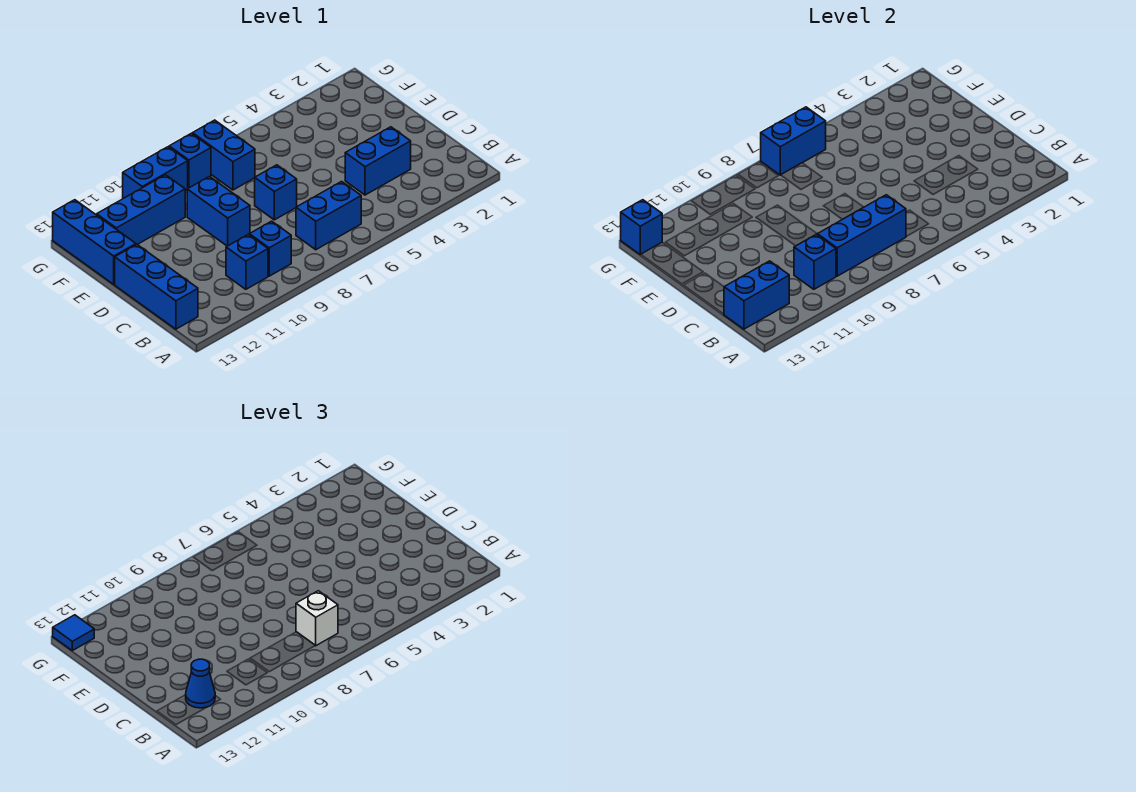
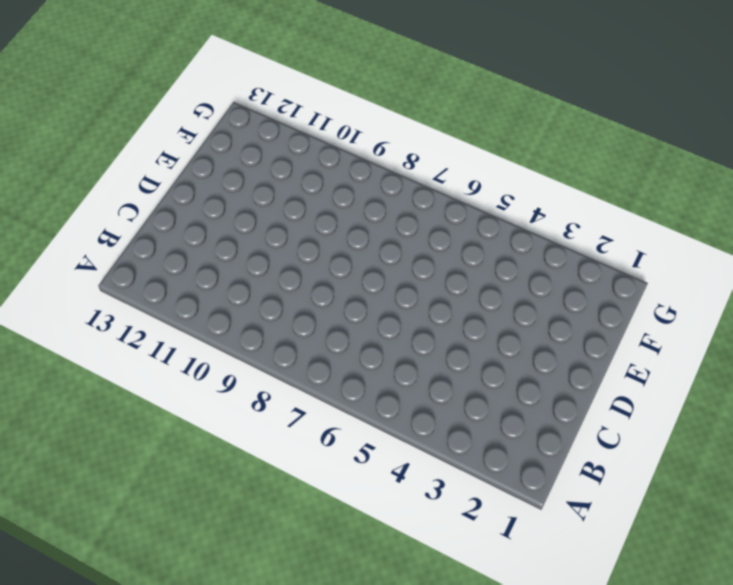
none -> blue 1x2 brick [296,182,361,250]
none -> blue 1x1 brick [249,221,291,276]
none -> blue 1x1 brick [226,234,268,289]

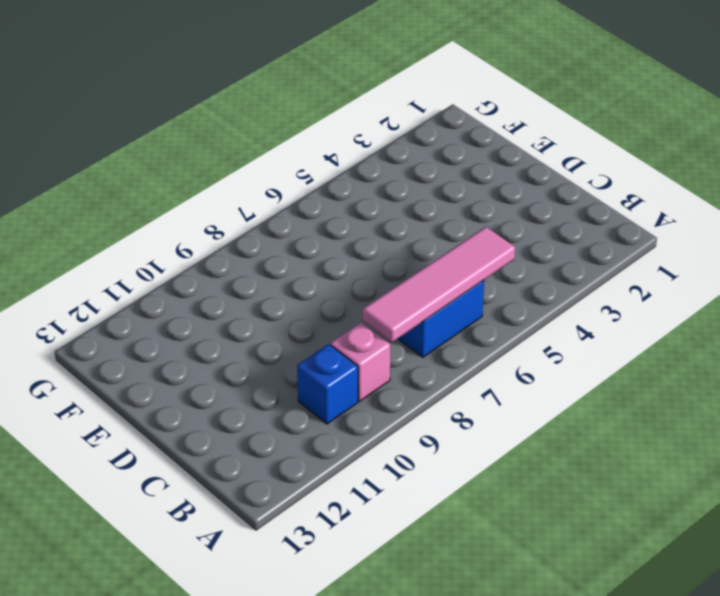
pink 1x4 tile [363,227,515,342] -> blue 1x3 brick [817,195,906,276]
pink 1x1 brick [330,322,390,401] -> blue 1x1 brick [249,221,291,276]
none -> blue 1x3 brick [115,245,198,329]
none -> blue 1x2 brick [345,127,411,195]
none -> blue 1x1 brick [255,165,297,220]

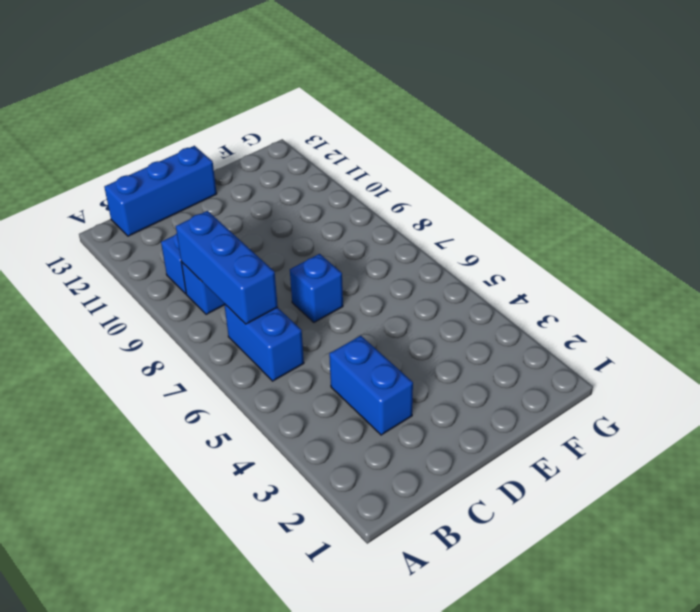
none -> blue 1x2 brick [187,177,250,246]
none -> blue 1x3 brick [53,200,136,284]
none -> blue 1x2 brick [193,120,255,190]

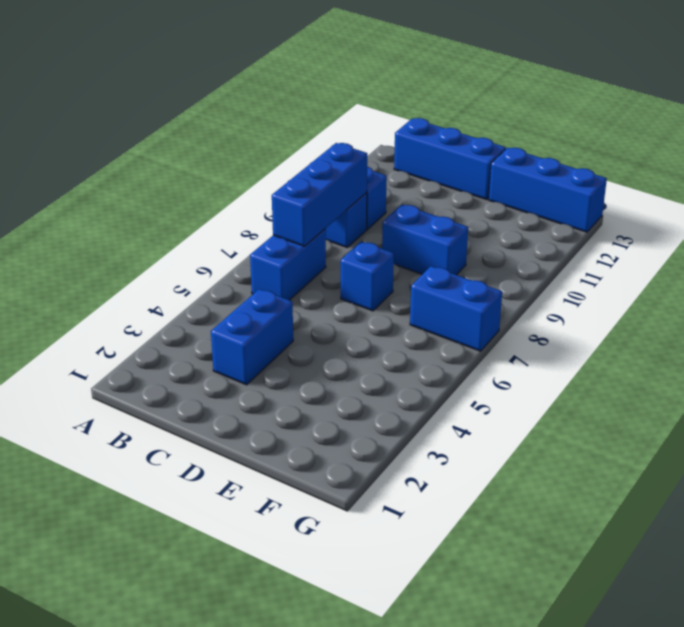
none -> blue 1x3 brick [97,175,185,245]
none -> blue 1x1 brick [169,133,211,188]
none -> blue 1x2 brick [123,147,188,199]

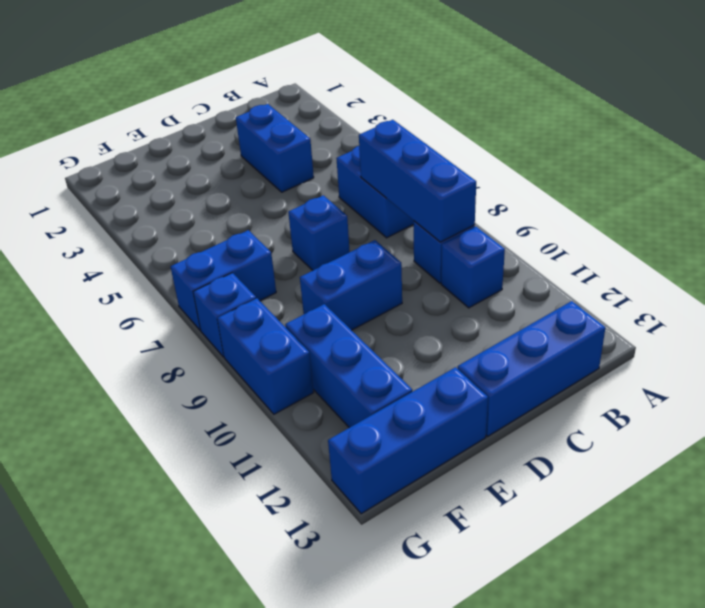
none -> blue 1x1 brick [794,234,836,289]
none -> blue 1x2 brick [724,261,789,329]
none -> blue 1x2 brick [761,107,826,175]

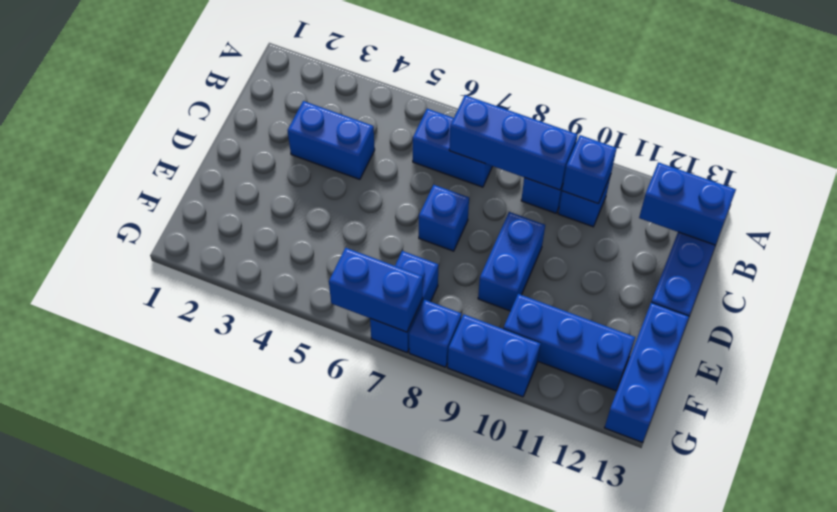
none -> blue 1x1 brick [621,200,662,255]
none -> white 1x1 brick [296,591,338,646]
none -> blue 1x1 cone [186,659,215,708]

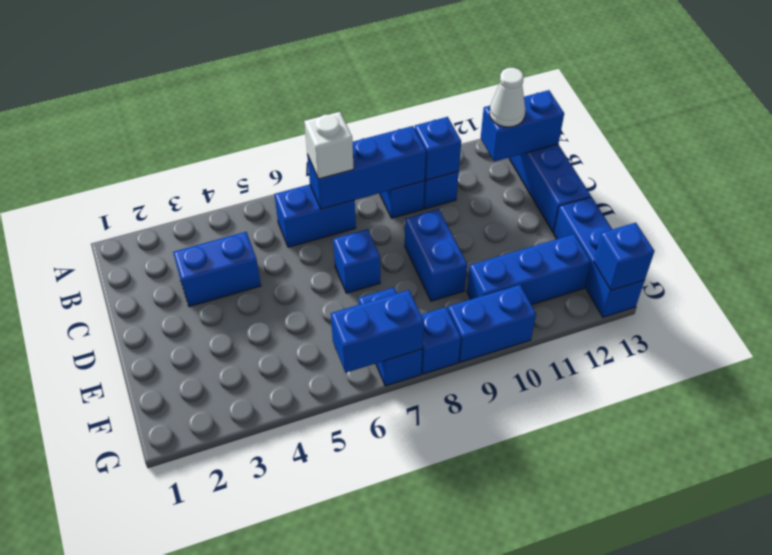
white 1x1 cone [489,68,525,127] -> blue 1x1 cone [186,659,215,708]
none -> blue 1x1 tile [53,615,94,651]

